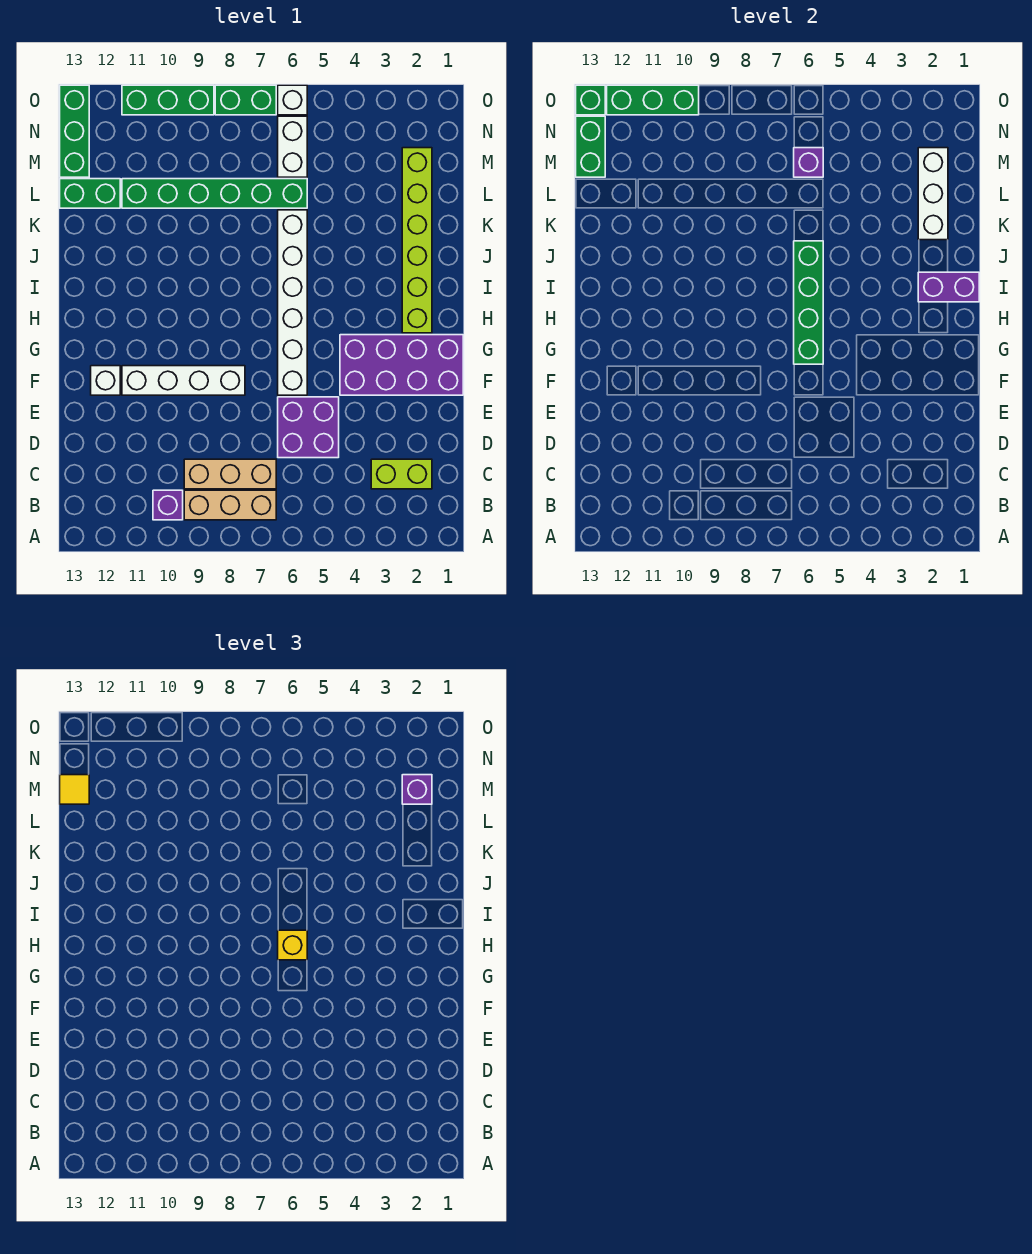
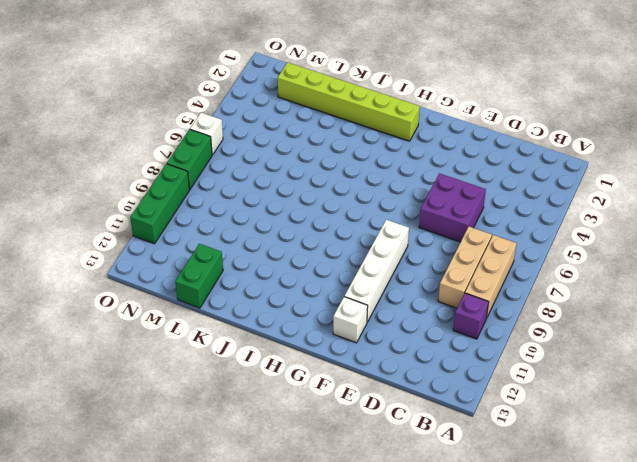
none -> lime 1x2 brick [371,459,432,489]
none -> purple 2x4 brick [340,335,463,395]
none -> white 1x6 brick [278,210,307,395]

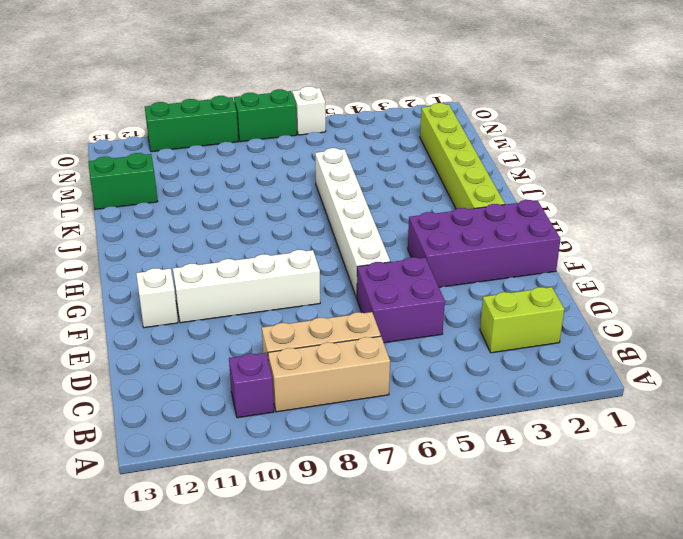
none -> green 1x6 brick [122,179,307,208]
none -> white 1x2 brick [278,116,307,177]
none -> green 1x3 brick [60,85,89,177]

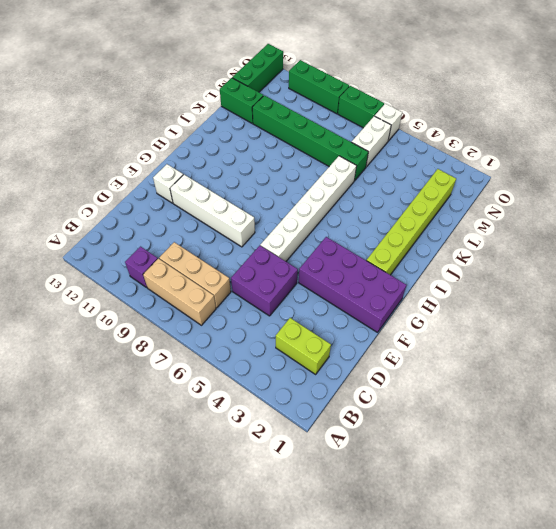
none -> green 1x4 brick [794,241,823,364]
none -> purple 1x2 brick [918,272,979,302]
none -> white 1x3 brick [918,148,948,240]

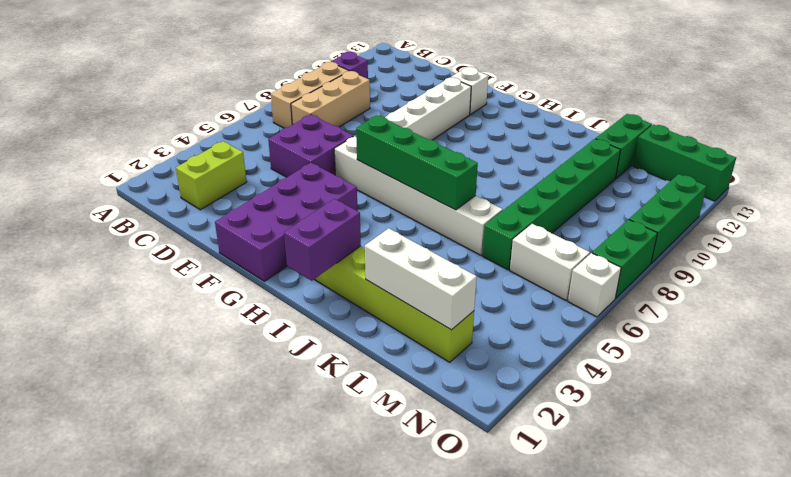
none -> purple 1x1 brick [794,148,823,177]
none -> green 1x2 brick [576,116,605,177]
none -> green 1x3 brick [607,85,699,115]

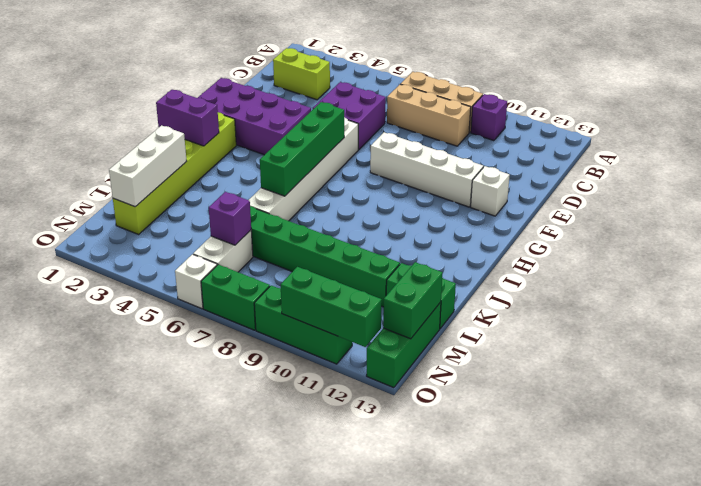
none -> green 1x1 brick [576,85,605,115]
none -> yellow 1x1 brick [278,930,307,960]
none -> purple 1x1 brick [402,775,432,804]

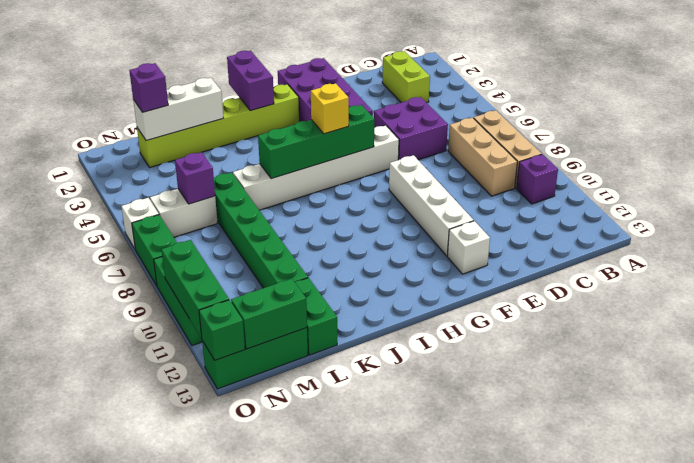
none -> yellow 1x1 tile [60,775,89,804]

